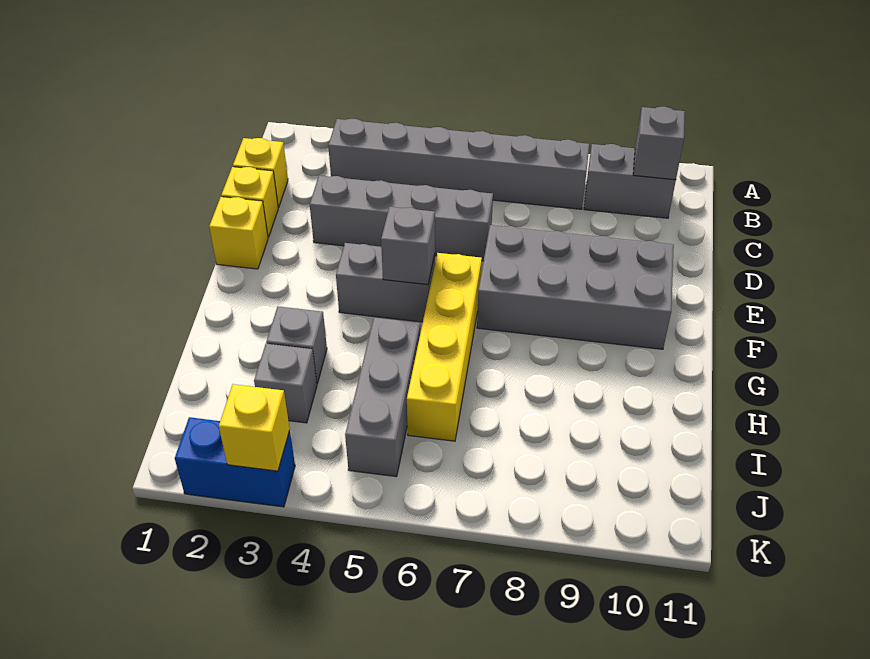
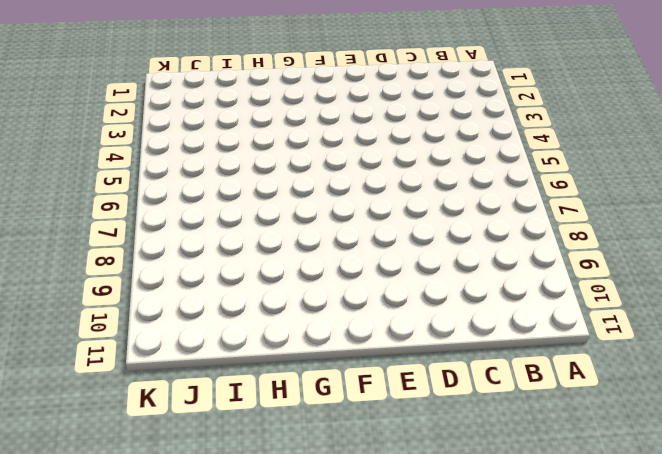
none -> grey 1x6 brick [328,119,589,209]
none -> grey 1x2 brick [584,144,676,218]
none -> yellow 1x1 brick [233,138,288,208]

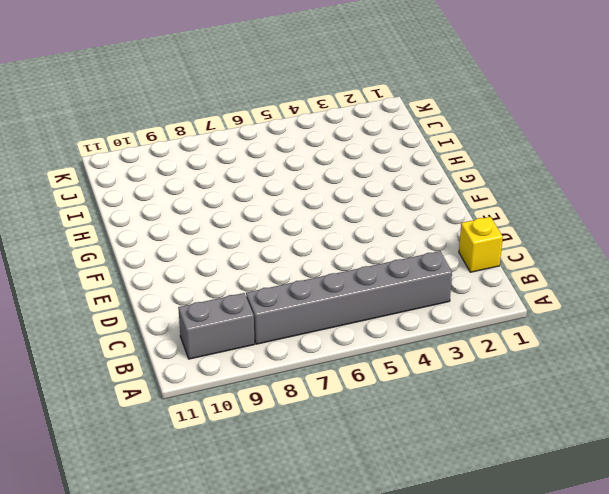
none -> yellow 1x1 brick [221,167,278,237]
none -> grey 1x4 brick [310,176,493,261]
none -> yellow 1x1 brick [209,197,268,269]

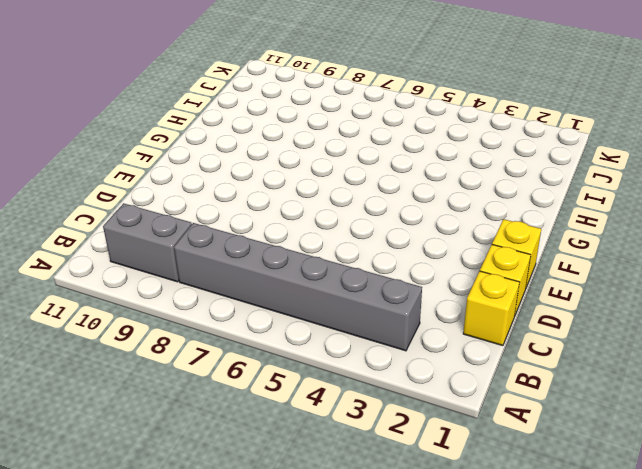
none -> grey 1x4 brick [310,176,493,261]
none -> grey 2x4 brick [477,225,674,349]
none -> grey 1x2 brick [336,243,435,322]

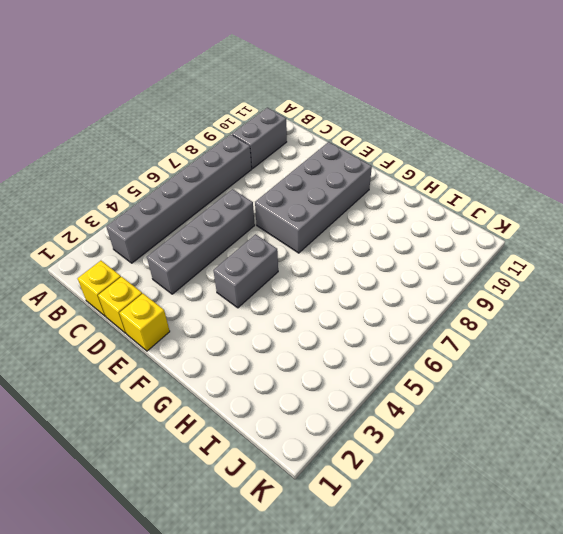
none -> yellow 1x4 brick [407,253,482,441]
none -> grey 1x1 brick [266,307,327,384]
none -> grey 1x3 brick [345,317,420,477]

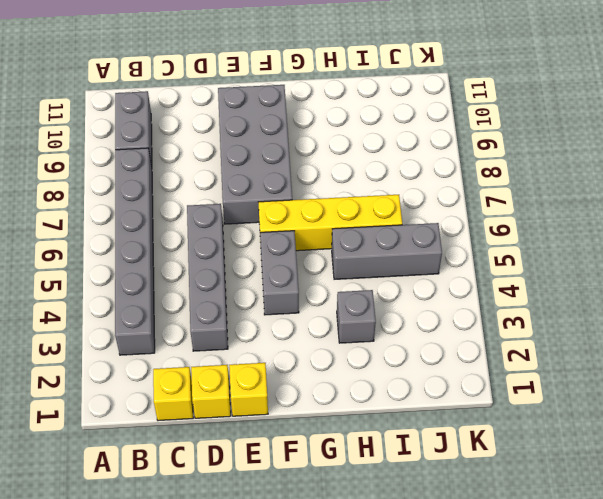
none -> grey 1x1 brick [254,343,317,423]
none -> blue 1x2 brick [175,417,295,507]
none -> grey 1x1 brick [633,107,685,180]

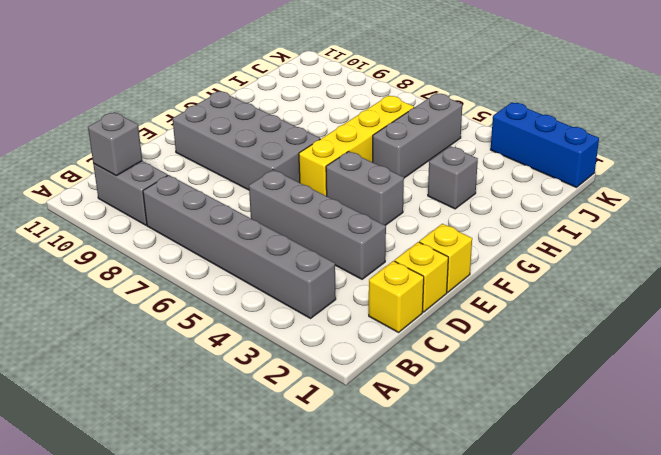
blue 1x3 brick [491,102,599,187] -> blue 1x2 brick [175,417,295,507]
none -> grey 1x1 brick [254,343,317,423]
none -> grey 1x1 brick [381,207,435,285]
none -> yellow 1x1 brick [219,384,290,471]

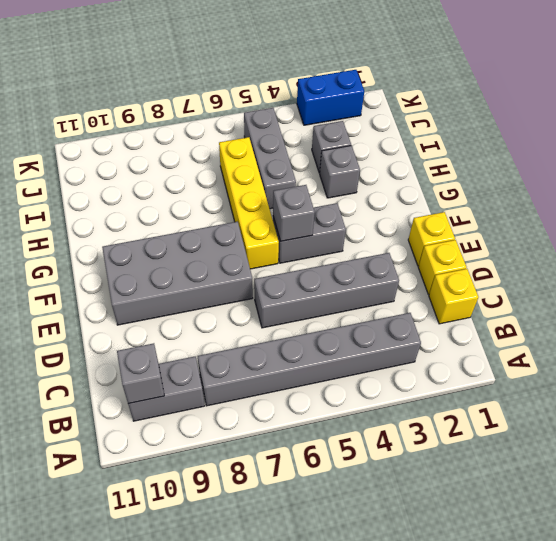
none -> yellow 1x1 brick [219,384,290,471]

